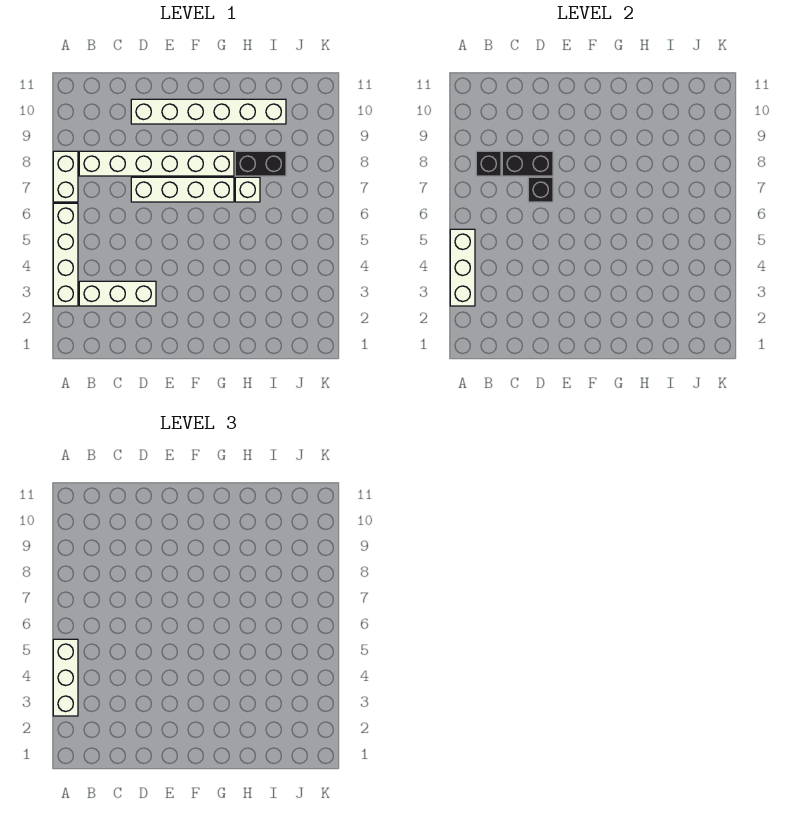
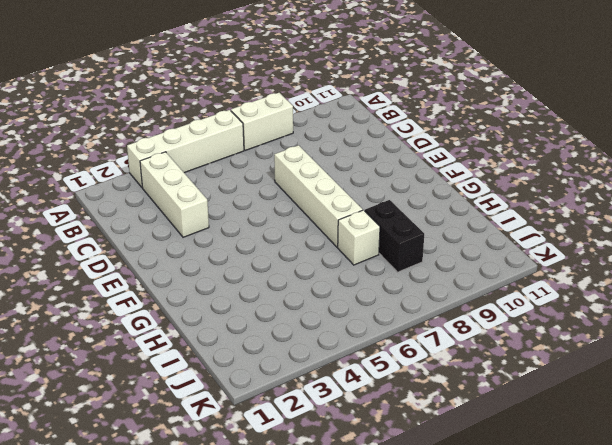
none -> white 1x6 brick [79,151,234,176]
none -> white 1x6 brick [131,99,286,124]
none -> white 1x3 brick [450,229,475,306]

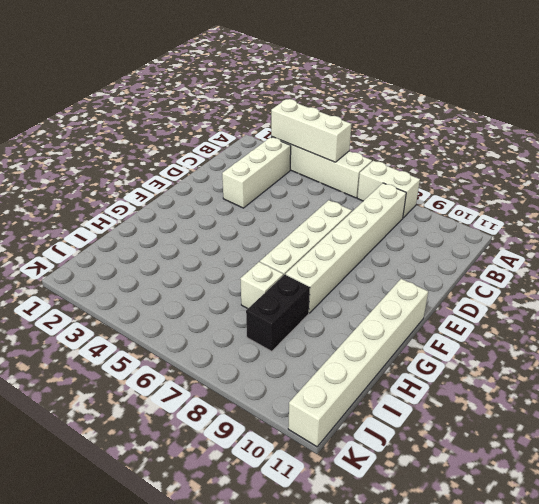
white 1x6 brick [288,279,428,447] -> white 1x6 brick moved to [131,99,286,124]
none -> black 1x1 brick [476,151,501,176]
none -> black 1x2 brick [502,151,553,176]
none -> black 1x1 brick [528,177,553,202]

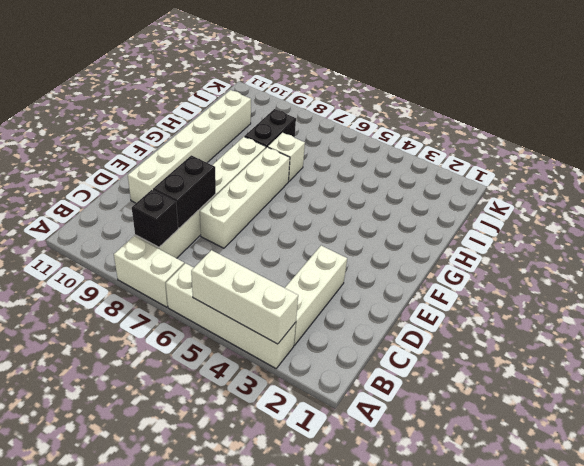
none -> black 1x1 brick [528,177,553,202]
none -> white 1x3 brick [53,639,78,716]

